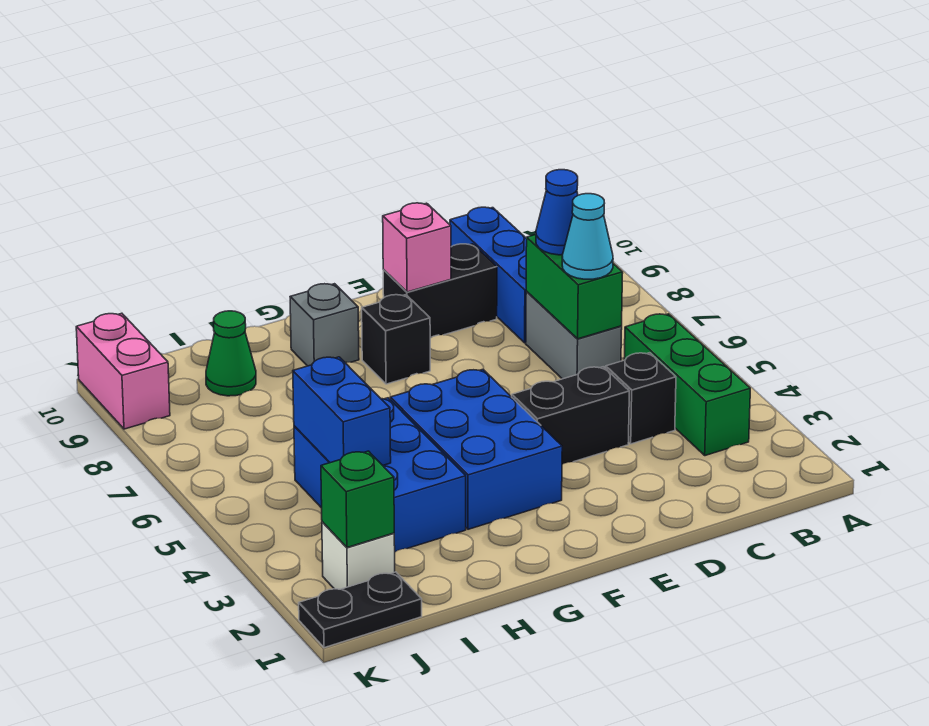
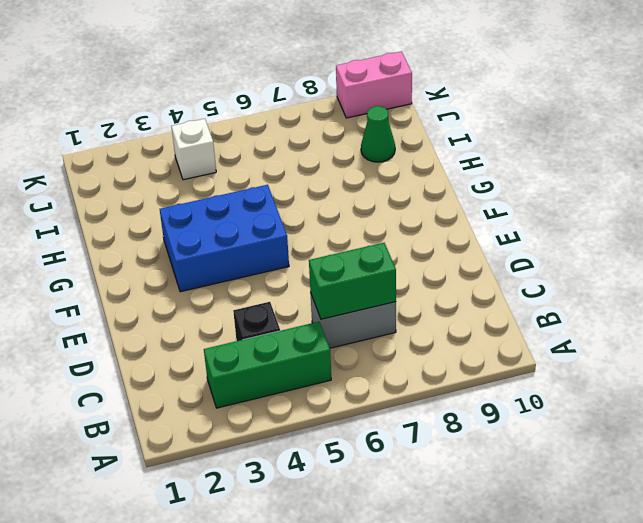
white 1x1 brick [171,119,216,180] -> white 1x1 brick moved to [322,522,395,589]
none -> blue 1x3 brick [450,207,527,343]
none -> black 1x2 brick [512,367,629,464]
none -> black 1x2 brick [383,244,497,338]

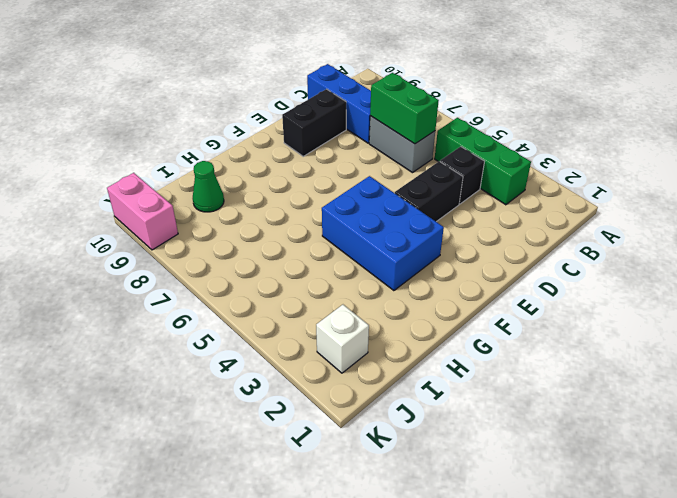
none -> black 1x1 brick [362,295,430,384]
none -> grey 1x1 brick [290,284,359,366]
none -> blue 2x3 brick [294,398,466,552]

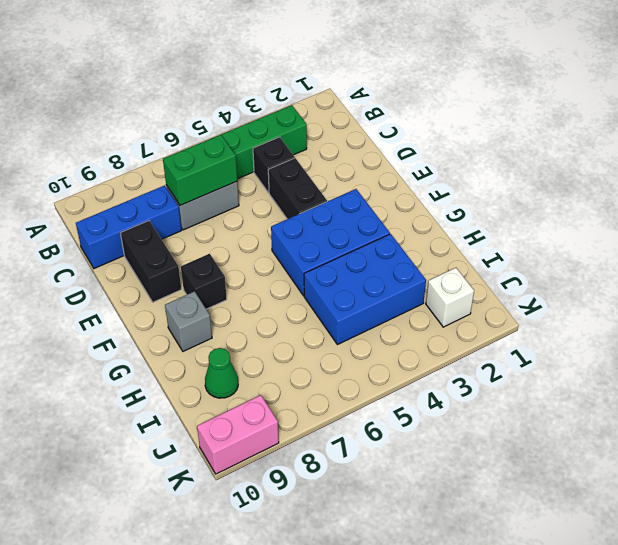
none -> black 1x2 plate [299,572,422,648]
none -> pink 1x1 brick [383,203,451,292]
none -> blue 1x2 brick [293,357,391,465]

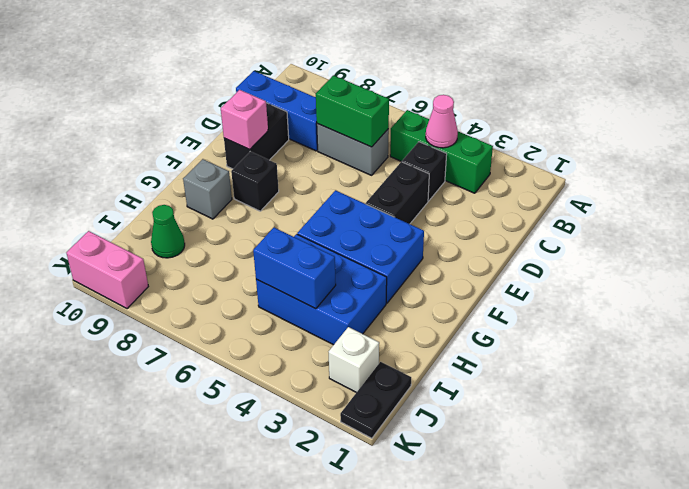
pink 1x1 cone [426,95,458,148] -> none
none -> green 1x1 brick [321,451,394,547]
none -> cyan 1x1 cone [562,194,613,279]
none -> blue 1x1 cone [536,170,578,255]

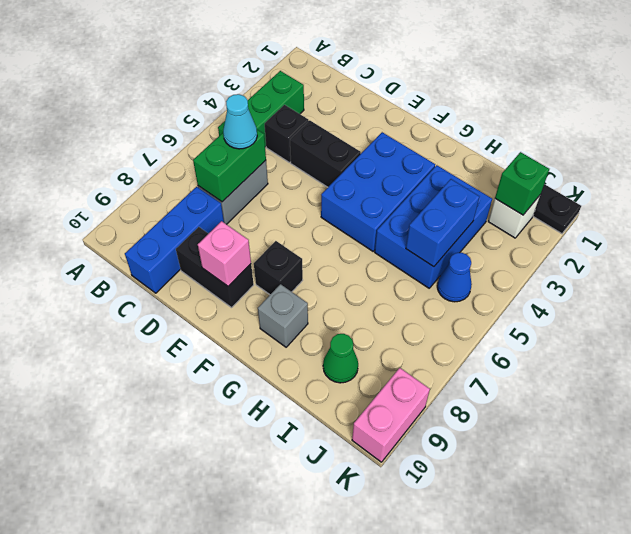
blue 1x1 cone [437,253,472,302] -> blue 1x1 cone moved to [536,170,578,255]

